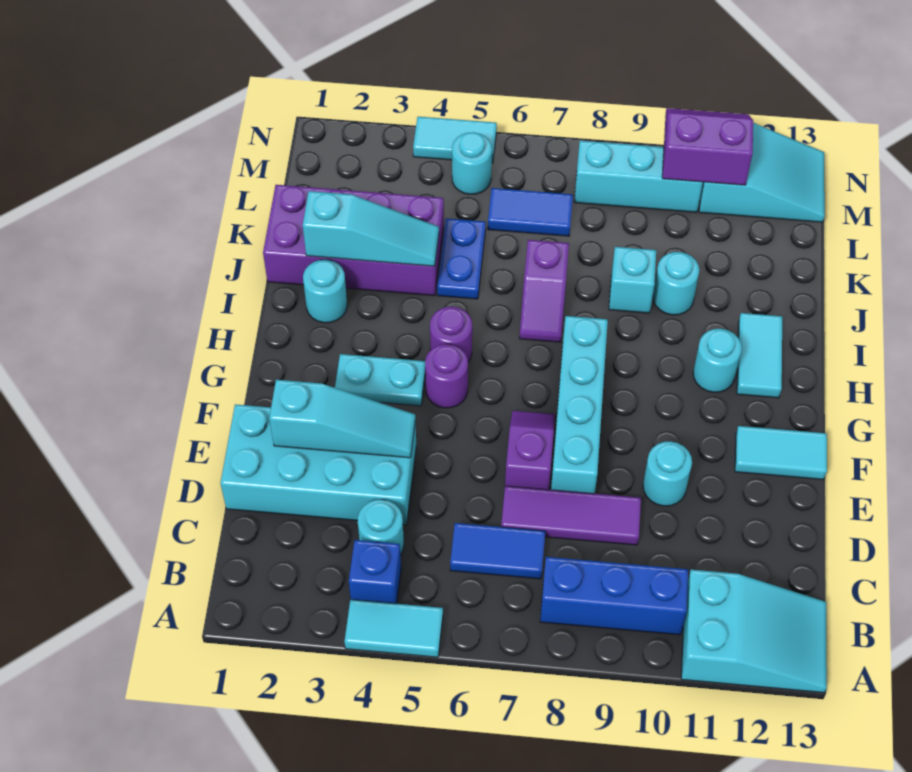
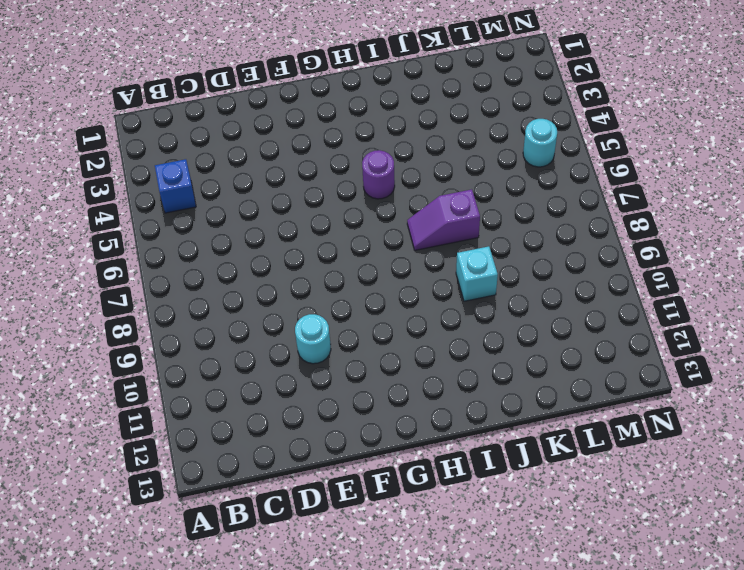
none -> cyan 1x2 tile [344,600,443,657]
none -> cyan 2x3 slope [681,570,827,693]
none -> blue 1x3 brick [540,557,688,635]
none -> cyan 1x1 round brick [358,499,404,555]

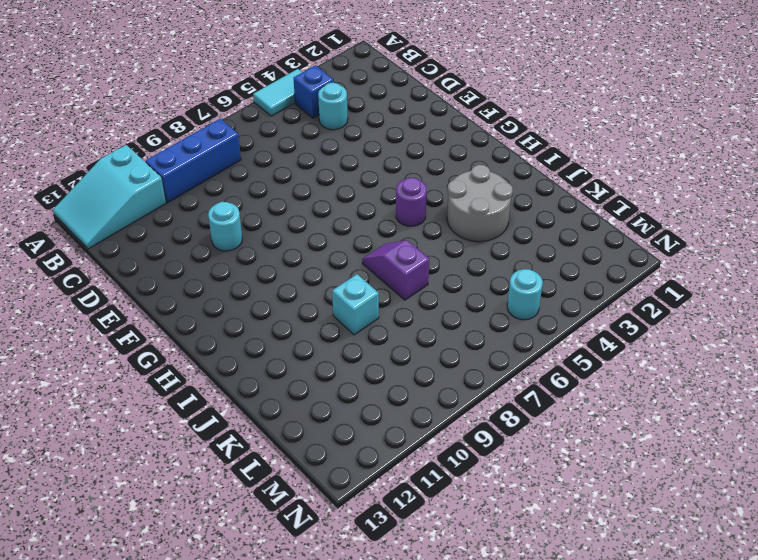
grey 2x2 round brick [447,165,513,242] -> purple 2x4 brick [263,185,444,296]
none -> blue 1x2 tile [450,523,545,579]
none -> cyan 2x4 brick [221,404,416,525]
none -> purple 1x3 tile [501,486,641,545]
none -> purple 1x2 slope [505,411,555,490]

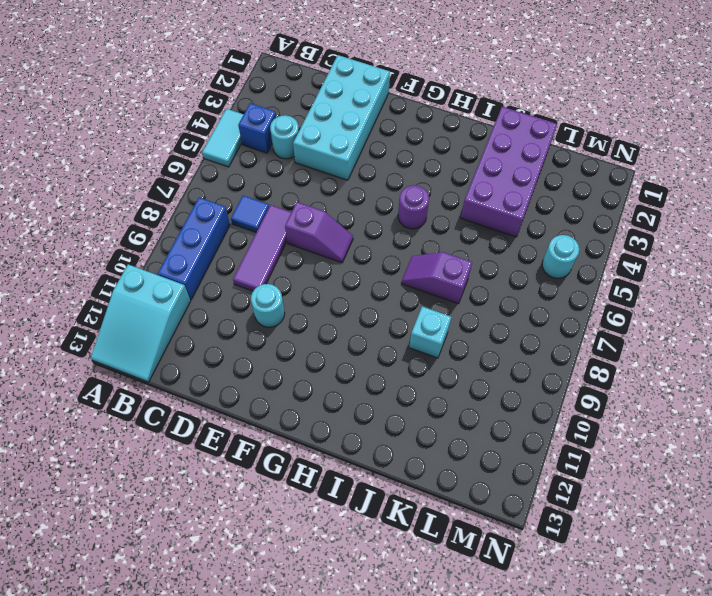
blue 1x1 tile [231,196,269,232] -> blue 1x2 tile [450,523,545,579]
none -> cyan 1x4 brick [551,316,608,494]
none -> cyan 1x2 tile [735,426,827,480]
none -> cyan 1x2 plate [335,354,426,406]
none -> purple 1x1 round brick [425,344,468,408]

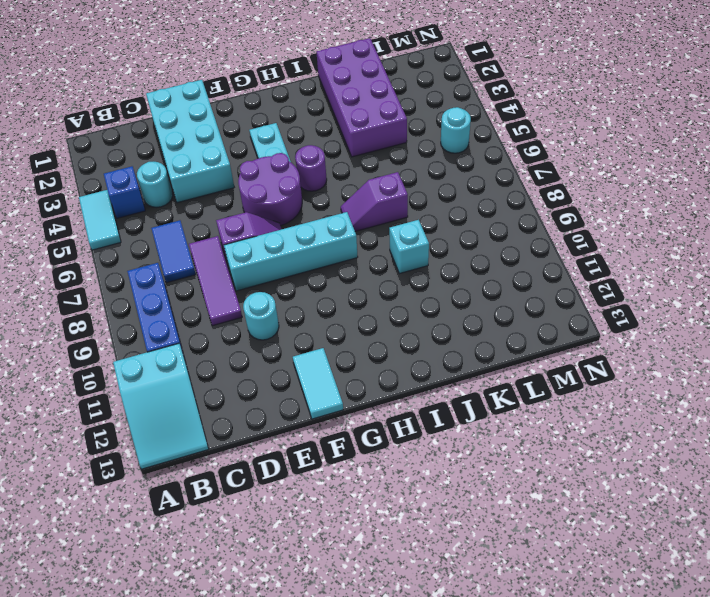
purple 2x2 round brick [238,153,302,226] -> purple 1x1 round brick [425,344,468,408]
none -> cyan 1x1 round brick [693,329,742,392]
none -> cyan 1x2 tile [737,313,782,398]
none -> cyan 1x1 round brick [303,260,347,323]
none -> blue 1x2 plate [437,218,486,299]

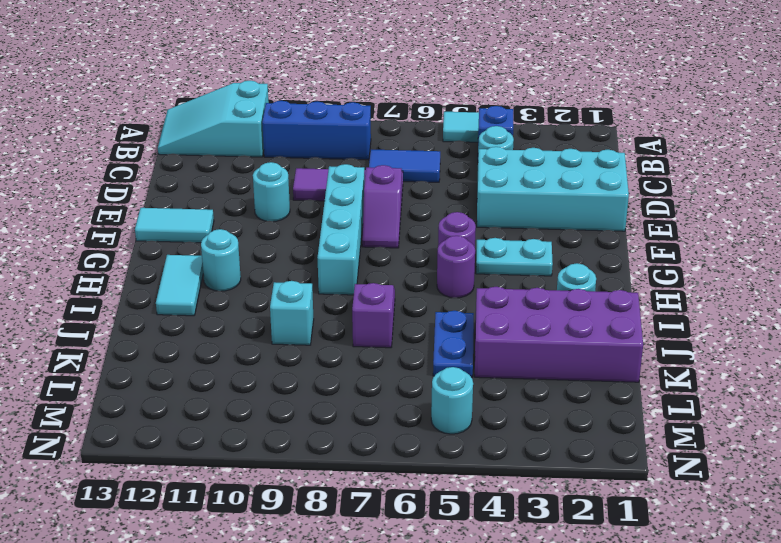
none -> cyan 1x1 round brick [653,252,699,315]
none -> blue 1x2 tile [488,188,573,236]
none -> cyan 1x3 brick [574,141,703,212]
none -> cyan 2x3 slope [699,123,825,222]

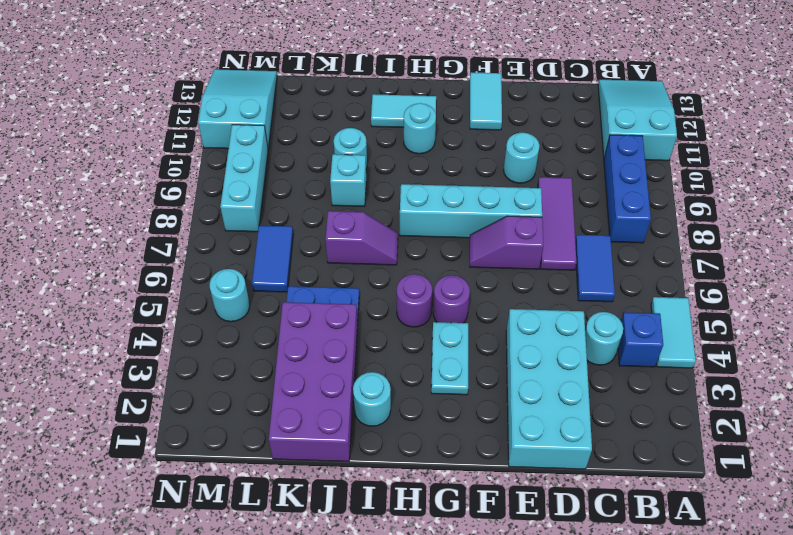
none -> cyan 1x2 tile [413,117,497,163]
none -> cyan 1x3 slope [269,380,415,458]
none -> cyan 1x3 slope [303,191,439,266]
none -> purple 2x2 slope [662,108,753,185]

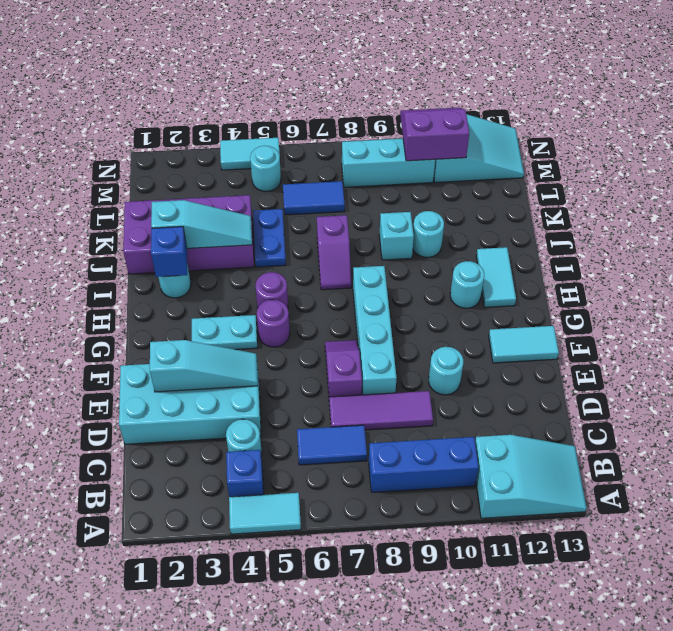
blue 1x1 brick [151,227,187,277] -> none

